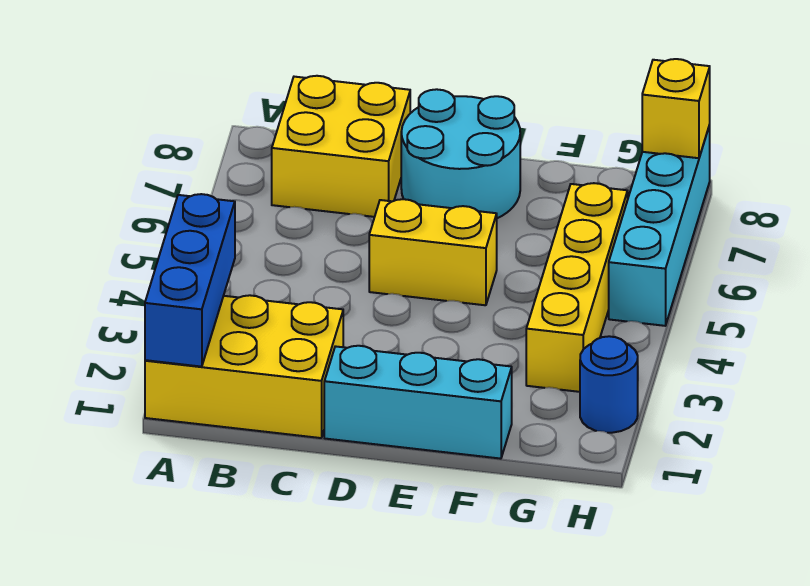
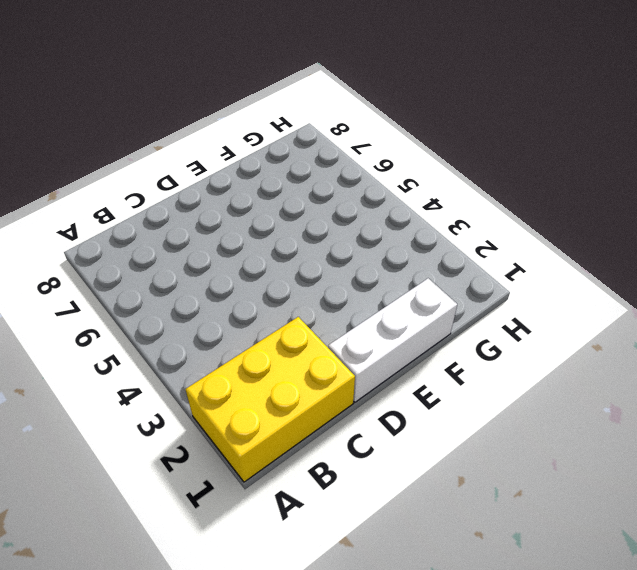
white 1x3 brick [328,278,457,402] -> cyan 1x3 brick [324,346,512,459]
none -> yellow 2x2 brick [272,76,410,217]
none -> yellow 1x2 brick [369,199,497,305]

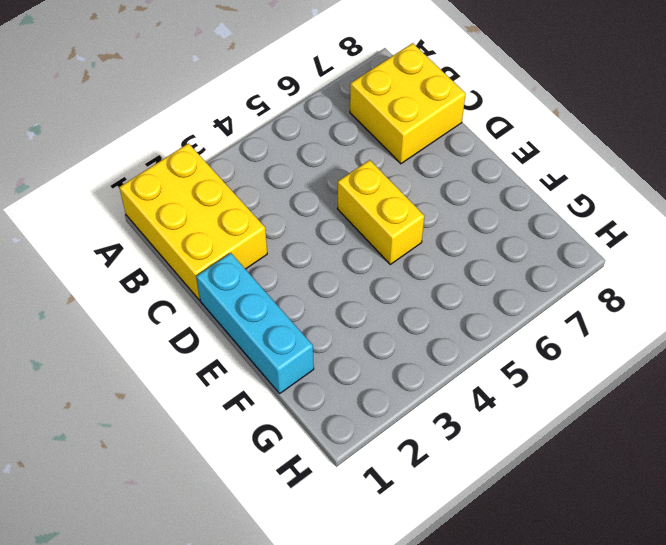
none -> cyan 2x2 round brick [401,89,520,218]
none -> yellow 1x4 brick [526,183,628,392]

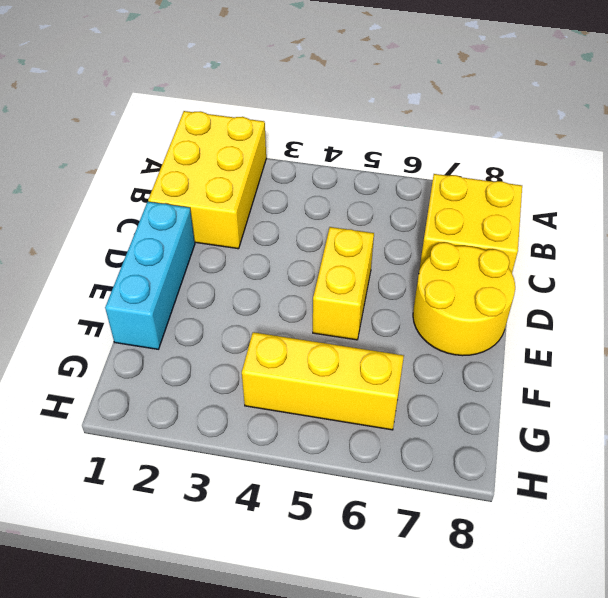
yellow 2x2 round brick [413,243,515,356] -> cyan 2x2 round brick [401,89,520,218]
yellow 1x3 brick [242,332,404,430] -> yellow 1x4 brick [526,183,628,392]
none -> blue 1x1 round brick [580,336,638,433]
none -> cyan 1x4 brick [609,125,710,326]

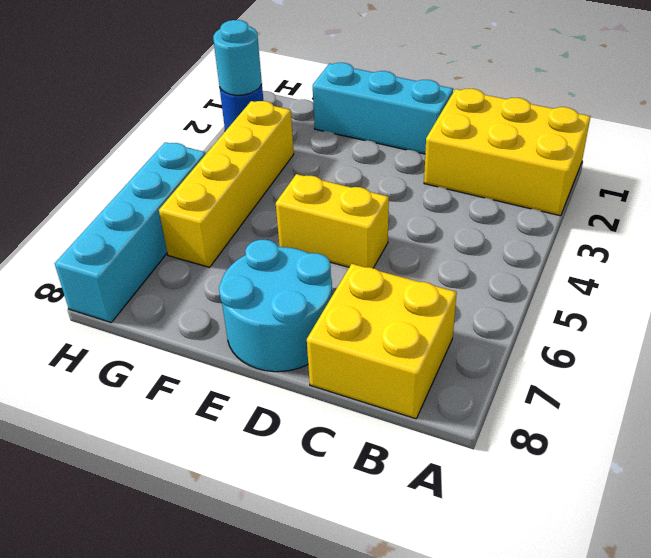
cyan 1x1 round brick [213,20,262,95] -> none
none -> blue 1x3 brick [145,194,235,367]
none -> yellow 1x1 brick [642,59,710,158]

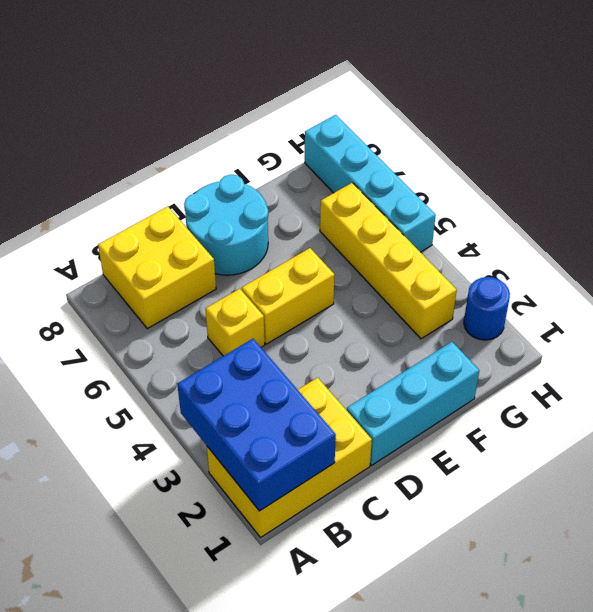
blue 2x3 brick [177,339,336,511] -> blue 1x3 brick [145,194,235,367]
yellow 1x1 brick [206,289,265,356] -> yellow 1x1 brick moved to [642,59,710,158]

